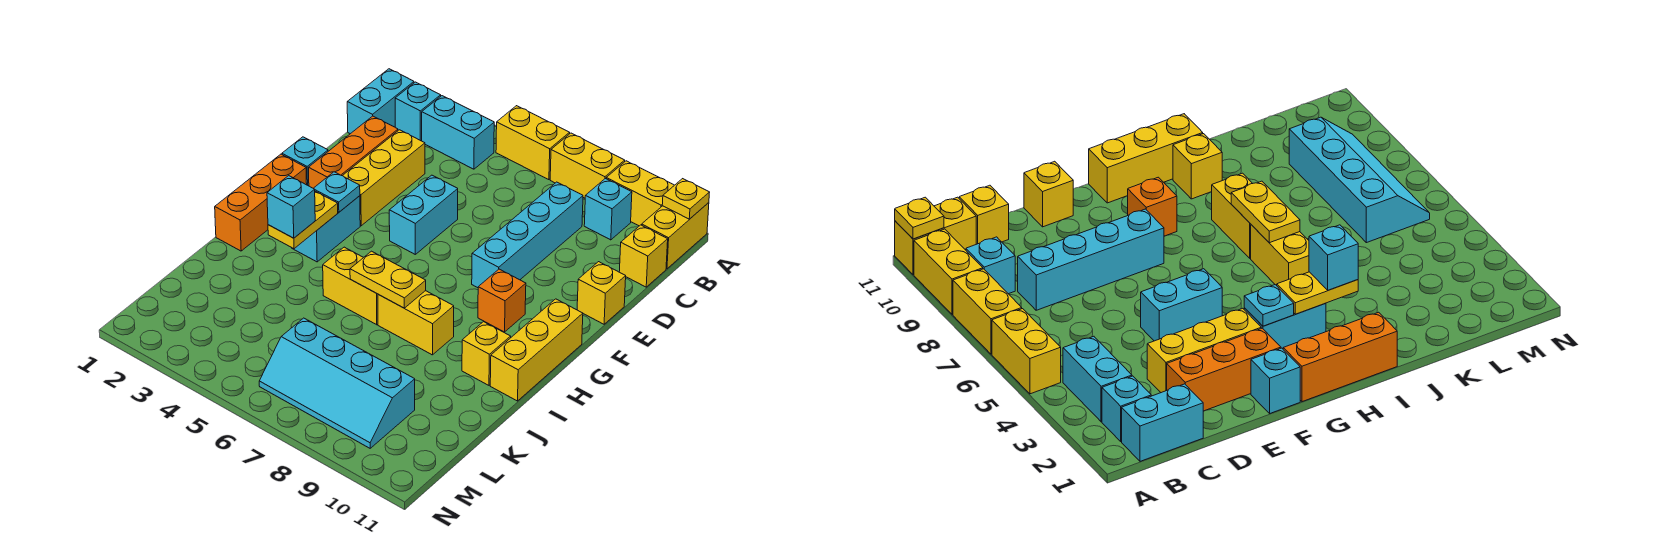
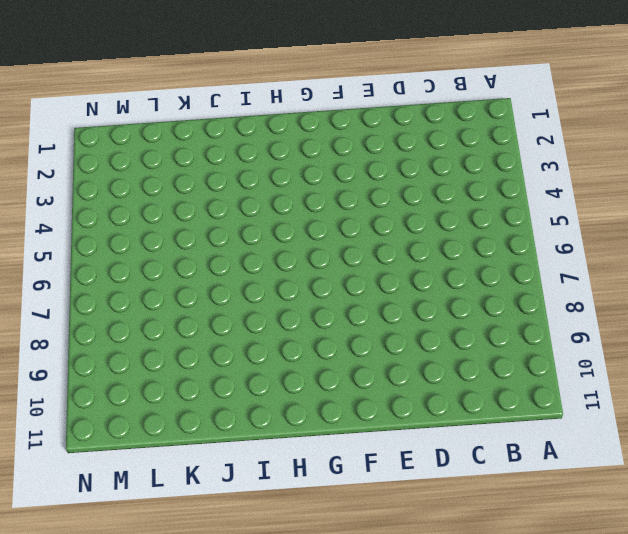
none -> yellow 1x2 brick [496,106,570,180]
none -> yellow 1x2 brick [550,133,625,198]
none -> yellow 1x2 brick [606,161,674,226]

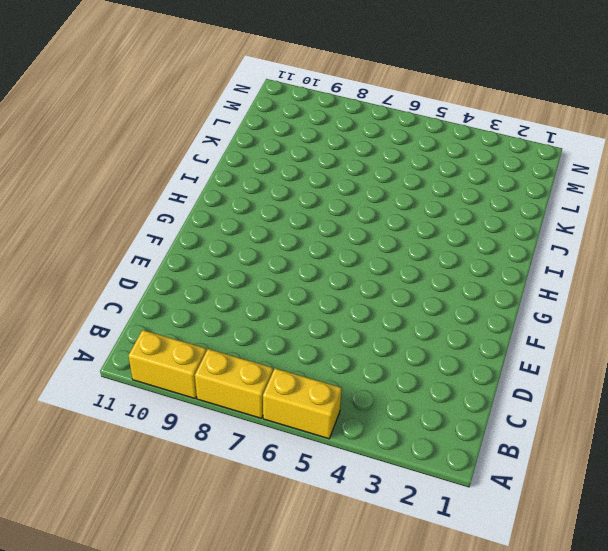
none -> yellow 1x2 brick [642,203,709,269]
none -> cyan 1x2 brick [347,69,414,134]
none -> cyan 1x1 brick [395,82,441,141]

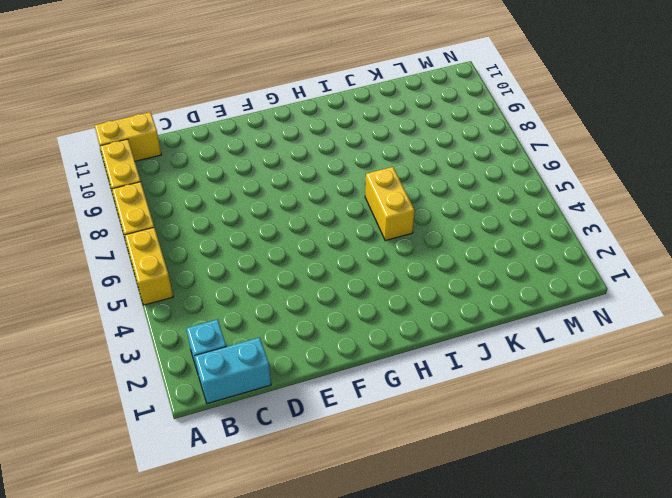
none -> cyan 1x2 brick [422,96,494,169]
none -> cyan 1x1 brick [584,179,632,240]
none -> cyan 1x4 brick [472,182,583,288]

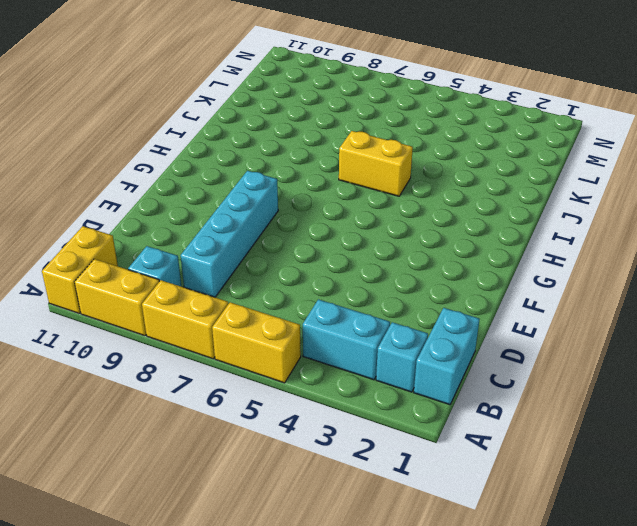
none -> yellow 1x1 brick [619,225,668,287]
none -> orange 1x3 brick [309,116,398,188]
none -> yellow 1x3 brick [343,130,425,226]

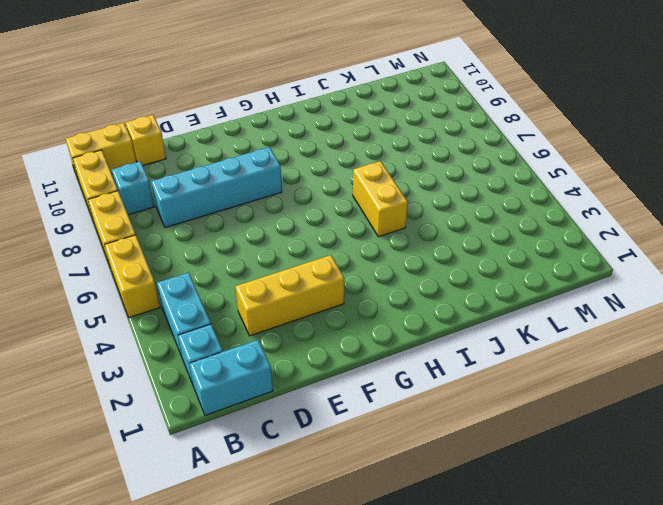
none -> orange 1x3 brick [309,116,398,188]
none -> cyan 1x2 brick [389,175,458,254]
none -> yellow 1x1 brick [577,262,626,324]

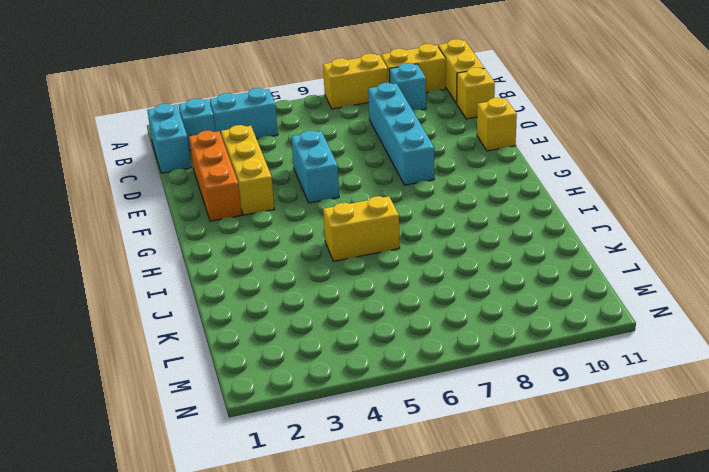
none -> yellow 1x2 brick [496,106,570,180]
none -> cyan 1x1 brick [282,137,328,186]
none -> orange 1x3 brick [215,154,307,251]

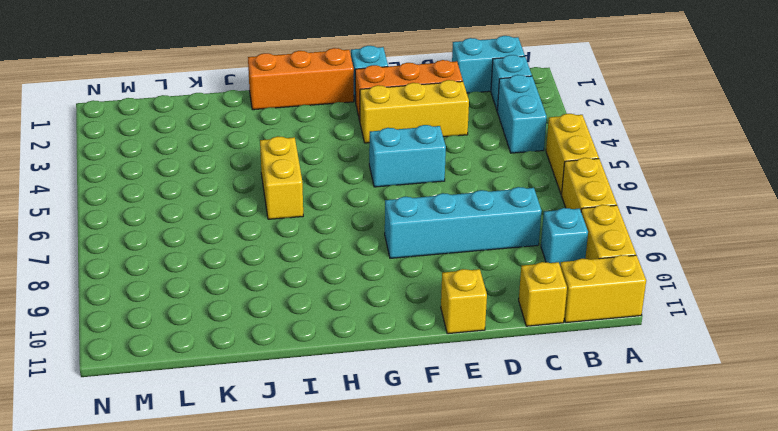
none -> cyan 1x2 brick [292,196,360,262]
none -> orange 1x1 brick [478,269,526,332]
none -> yellow 1x3 brick [490,299,583,401]

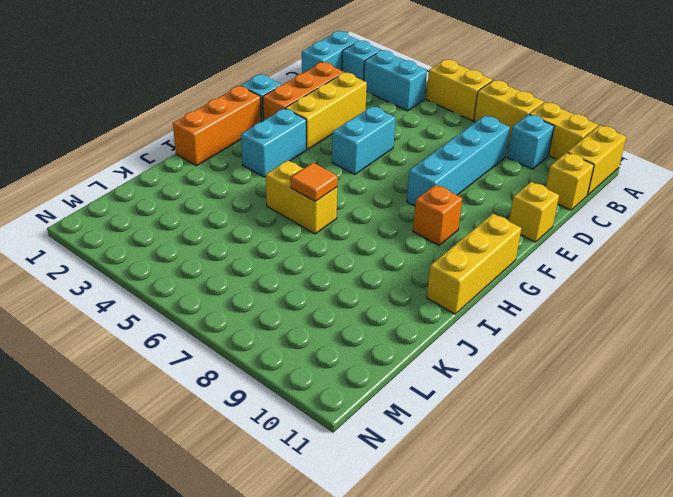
orange 1x1 tile [291,163,338,202] -> yellow 1x2 plate [350,251,426,308]
none -> yellow 1x2 brick [378,291,454,355]
none -> yellow 1x1 brick [462,322,511,385]
none -> cyan 2x4 slope [259,318,415,448]

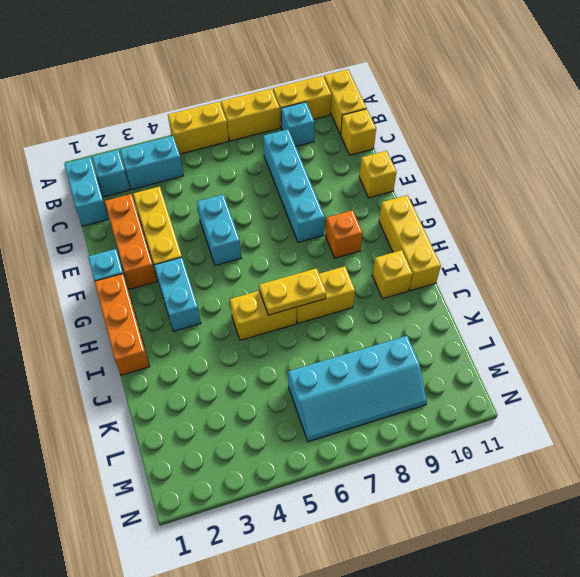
none -> yellow 1x1 plate [662,179,710,219]
none -> cyan 1x1 plate [314,172,360,212]
none -> yellow 1x2 plate [268,191,338,249]

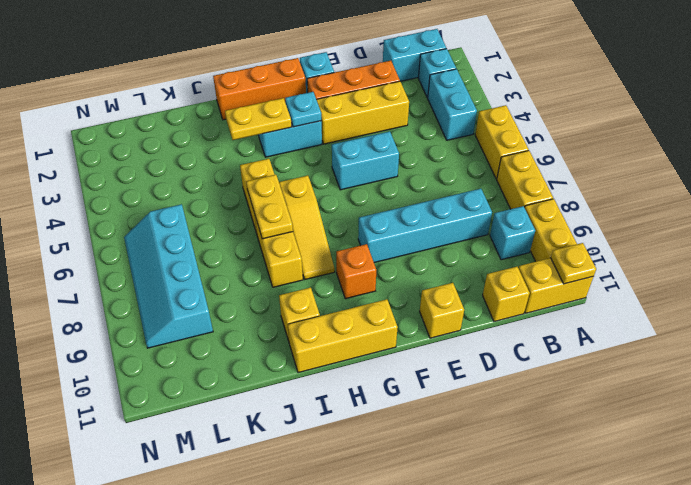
yellow 1x3 slope [279,176,335,279] -> none
none -> cyan 1x1 brick [267,176,315,238]

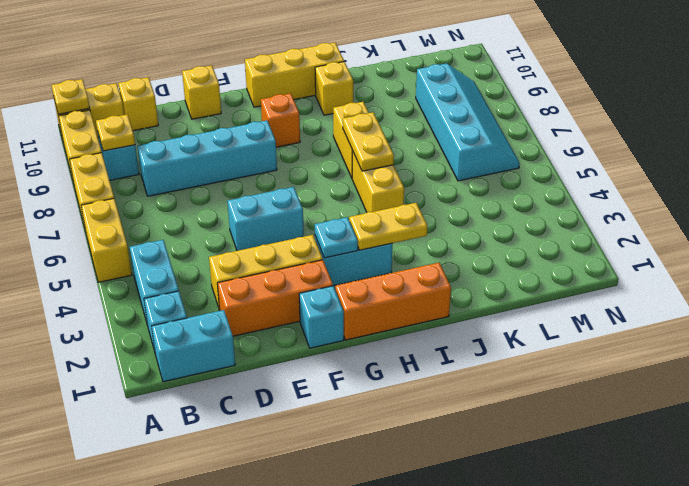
yellow 1x1 plate [96,114,135,151] -> none
none -> cyan 1x1 brick [267,176,315,238]

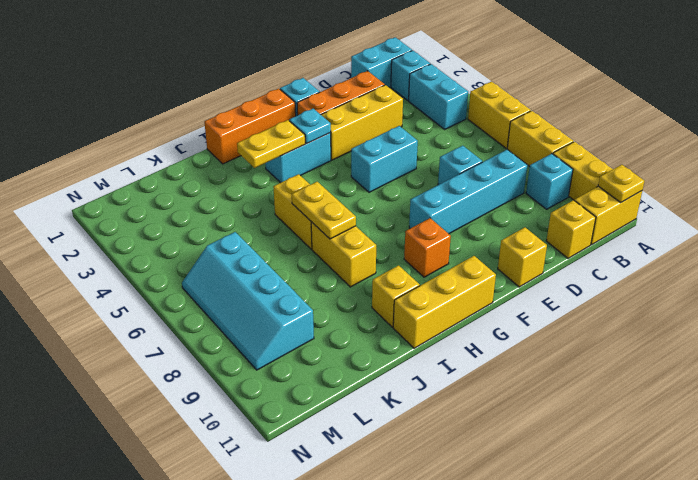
cyan 1x1 brick [438,146,482,185] -> cyan 1x1 brick moved to [267,176,315,238]

